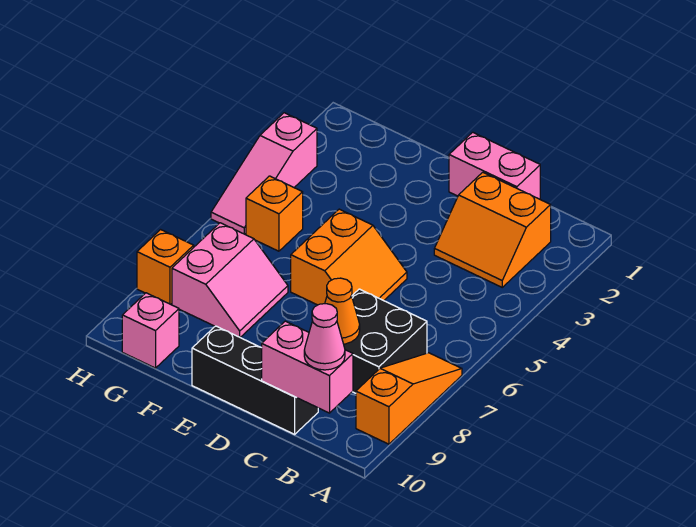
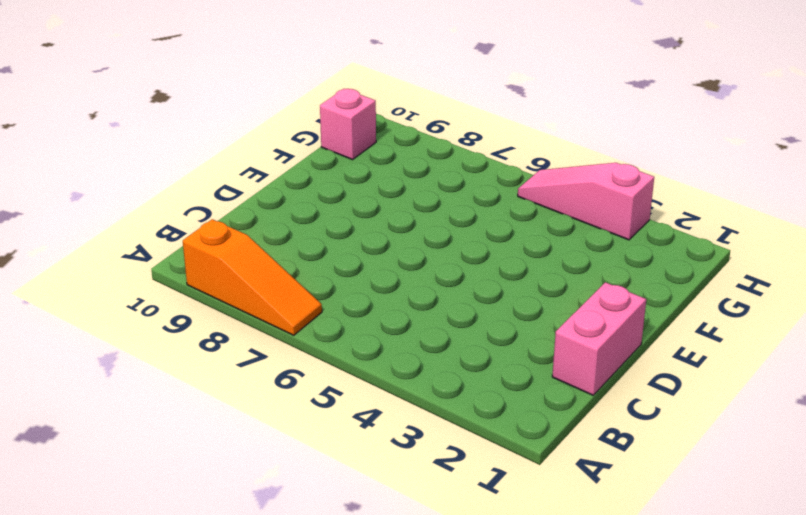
none -> orange 2x2 slope [434,172,551,287]
none -> black 2x2 brick [344,289,427,393]
none -> black 1x3 brick [192,326,318,434]

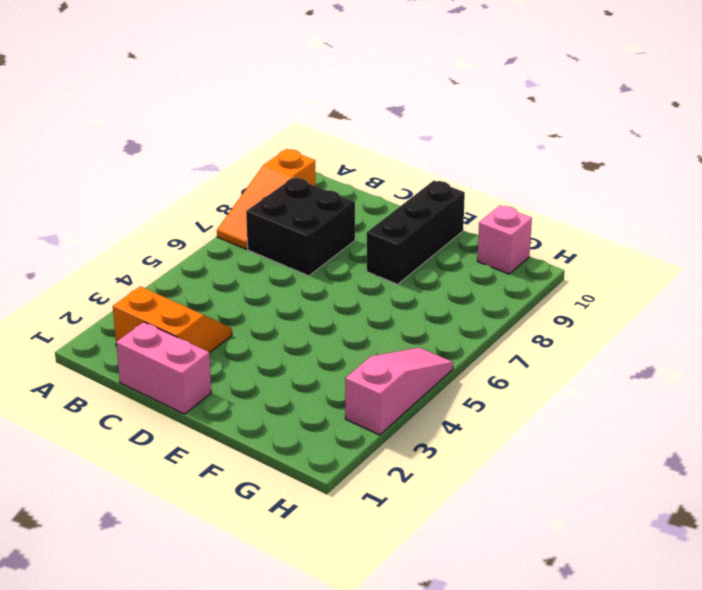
black 1x3 brick [367,181,465,284] -> black 1x3 brick turned to [192,326,318,434]
none -> orange 2x2 slope [291,209,407,305]
none -> pink 2x2 slope [172,223,288,337]
none -> orange 1x1 brick [246,176,303,251]

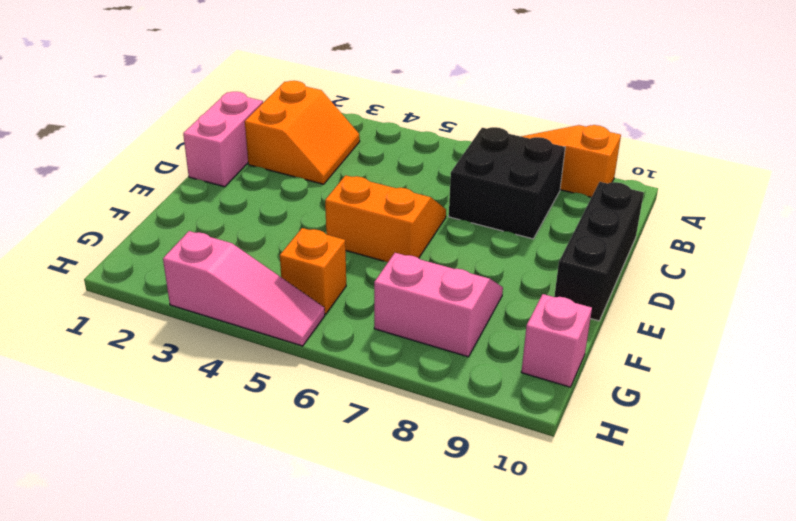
none -> orange 1x1 brick [137,230,194,304]
none -> pink 1x2 brick [262,321,353,413]
none -> orange 1x1 cone [325,278,360,344]

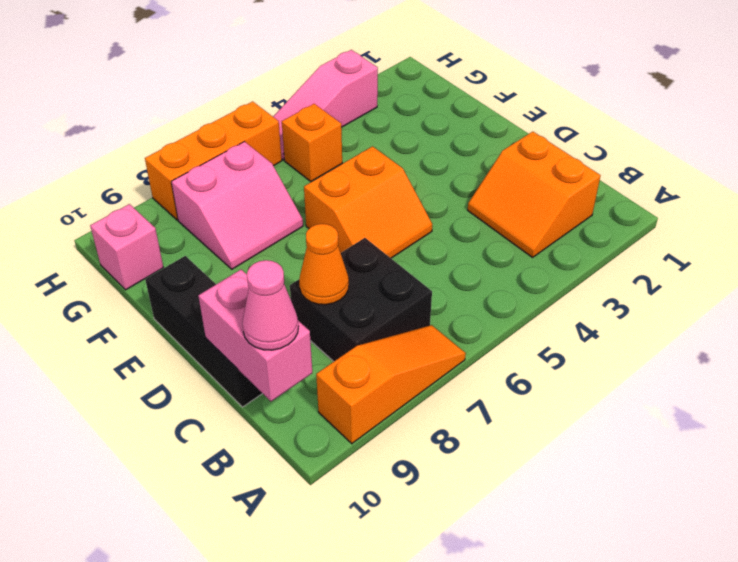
orange 1x3 brick [145,101,282,220] -> orange 1x1 brick [137,230,194,304]
none -> pink 1x2 brick [449,132,540,199]

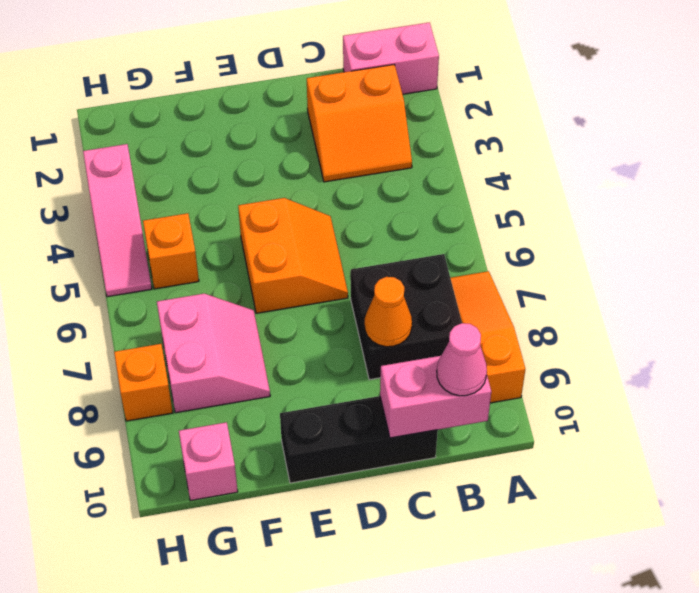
pink 1x2 brick [343,22,439,94] -> pink 1x2 brick moved to [449,132,540,199]

